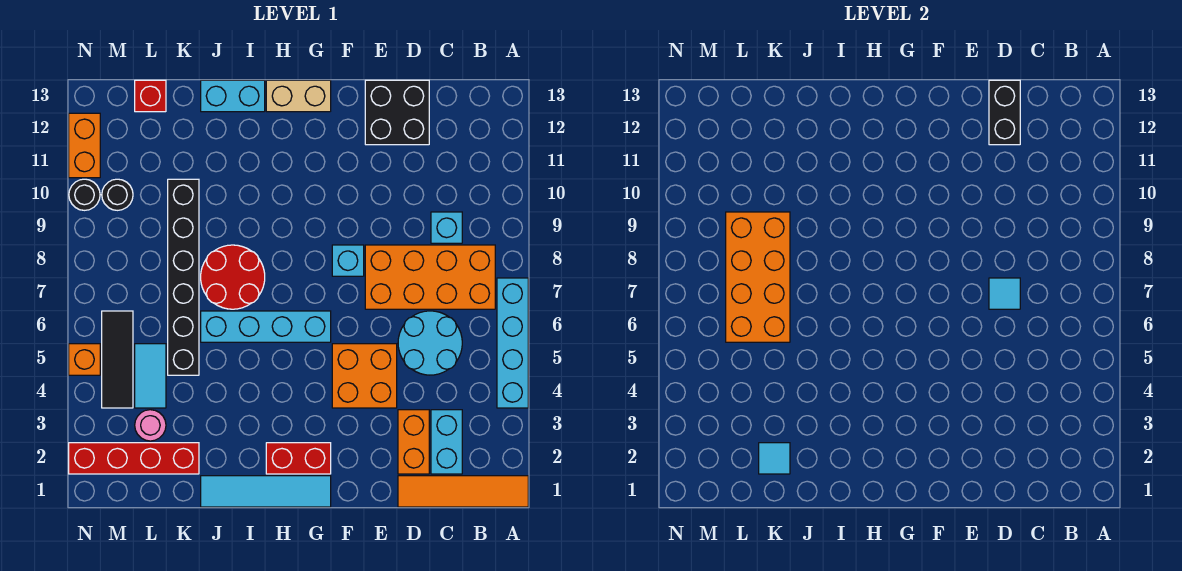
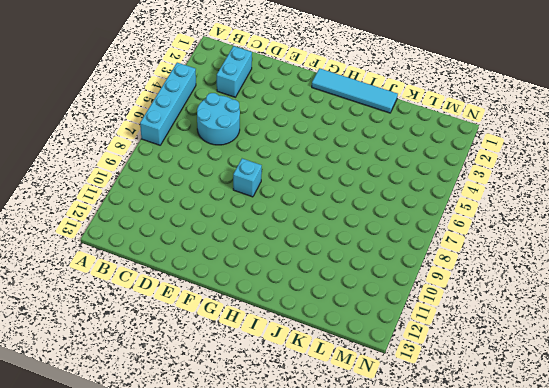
none -> orange 1x4 tile [398,476,528,507]
none -> orange 2x4 brick [365,245,495,309]
none -> cyan 1x1 brick [431,212,462,243]
none -> orange 1x2 brick [398,410,429,474]

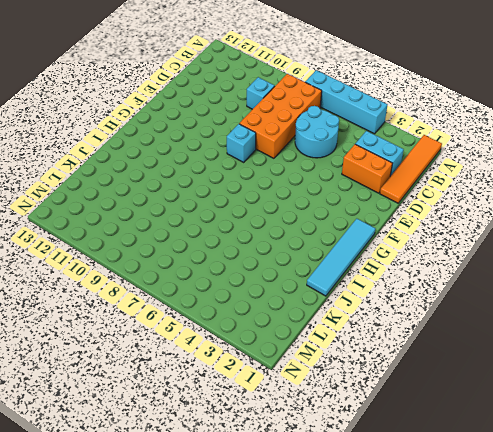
none -> black 2x2 brick [365,80,429,145]
none -> orange 2x2 brick [332,344,397,408]
none -> red 1x2 brick [266,443,331,474]
none -> cyan 1x4 brick [201,311,331,342]

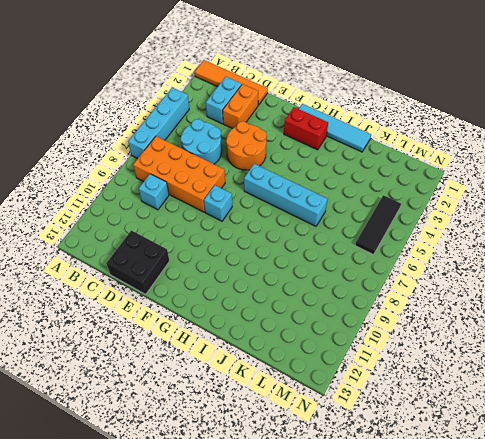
orange 2x2 round brick [226,121,267,170] -> orange 2x2 brick [332,344,397,408]
none -> tan 1x2 brick [266,80,331,112]
none -> red 2x2 round brick [201,245,265,309]
none -> cyan 1x2 brick [201,80,265,112]
none -> red 1x4 brick [69,443,199,474]

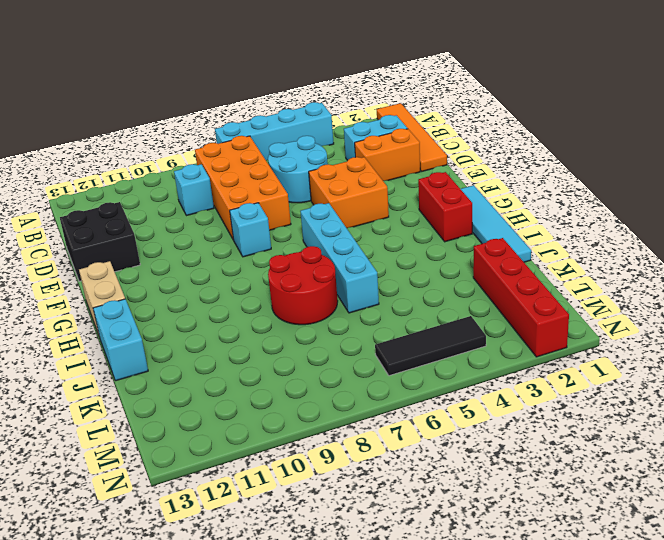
none -> black 1x6 brick [168,179,199,375]
none -> pink 1x1 round brick [135,410,166,441]
none -> cyan 1x2 tile [135,344,166,408]
none -> red 1x1 brick [135,80,166,112]

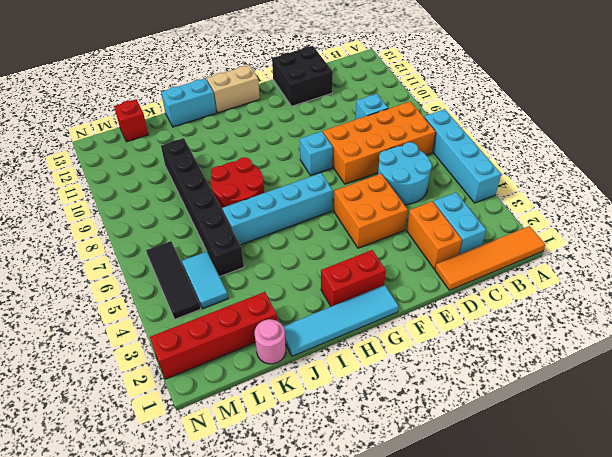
pink 1x1 round brick [255,319,286,364] -> pink 1x1 round brick moved to [135,410,166,441]
none -> black 1x1 round brick [102,179,133,210]
none -> orange 1x1 brick [69,344,100,375]
none -> black 1x1 round brick [69,179,100,210]
none -> orange 1x2 brick [69,113,100,178]

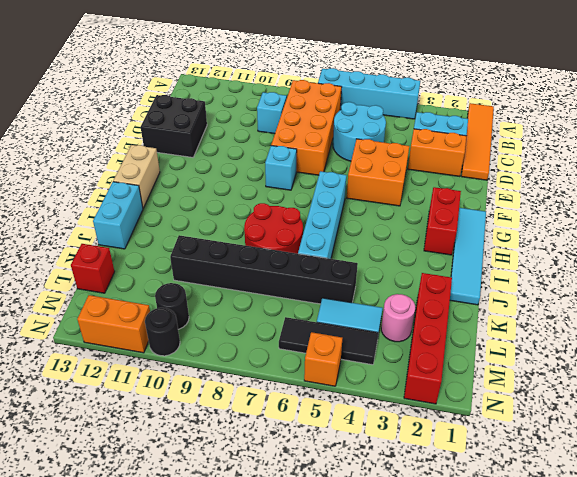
none -> cyan 1x1 tile [989,278,1020,309]
none -> black 1x2 brick [989,80,1020,145]
none -> cyan 1x1 tile [759,443,790,474]
none -> orange 2x4 brick [726,212,790,342]

